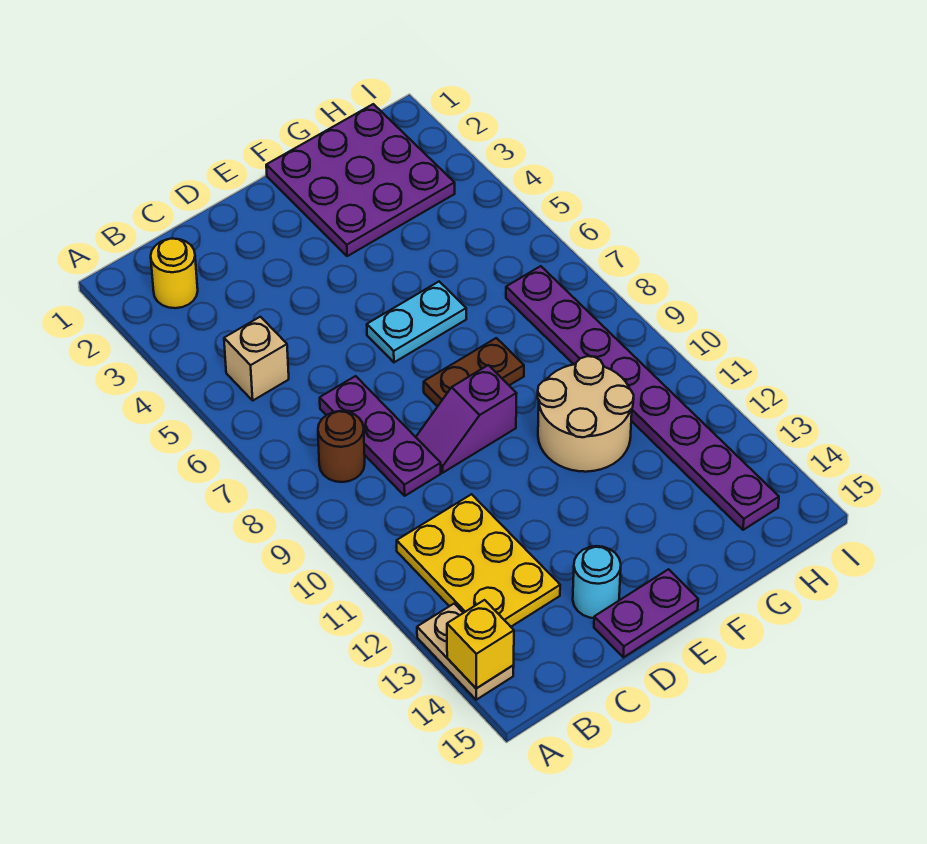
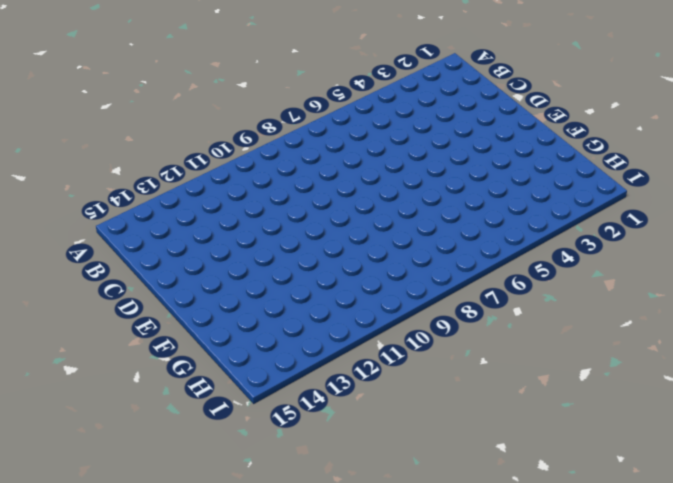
none -> tan 1x2 plate [417,604,514,700]
none -> yellow 1x1 round brick [151,239,198,308]
none -> tan 1x1 brick [224,317,289,400]

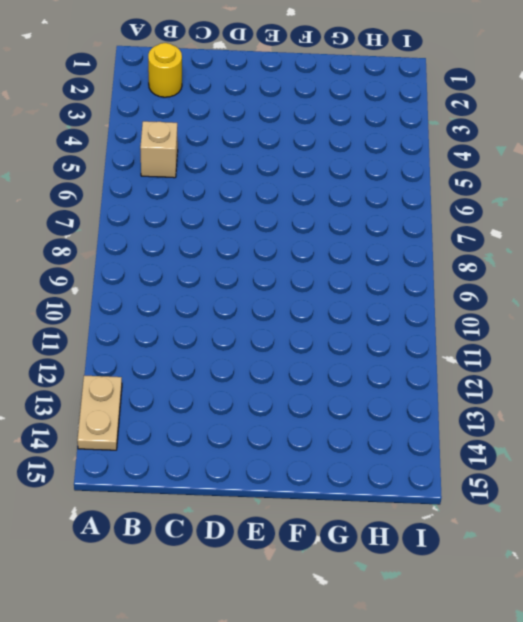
none -> brown 1x1 round brick [318,411,365,482]
none -> yellow 2x3 plate [397,494,560,627]
none -> purple 1x3 plate [320,376,441,496]

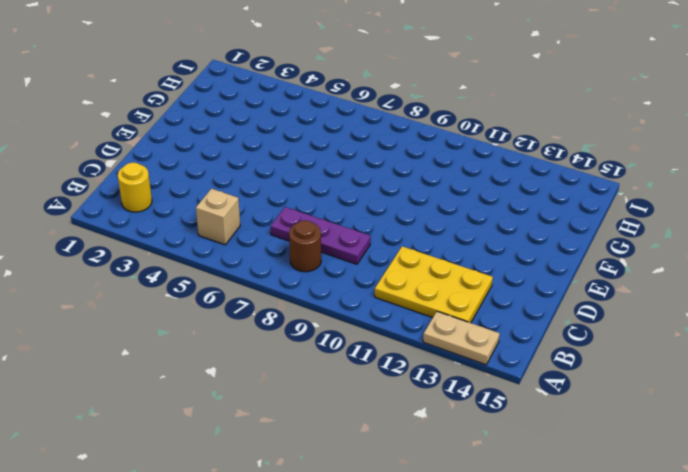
none -> purple 1x2 slope [416,365,517,473]
none -> cyan 1x1 round brick [573,546,621,618]
none -> purple 1x2 plate [594,569,698,657]

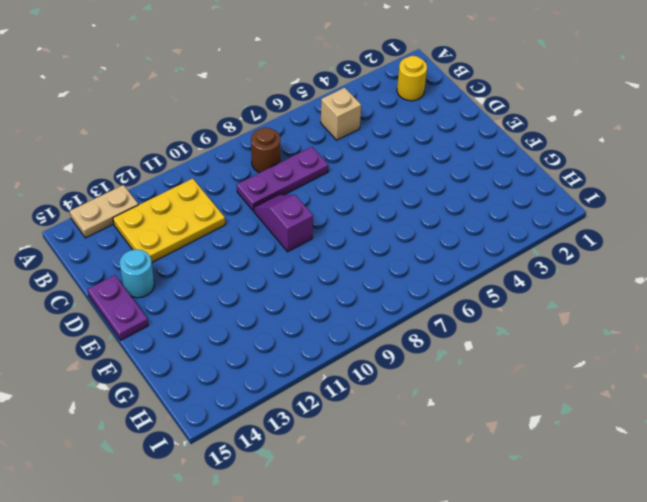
none -> cyan 1x2 plate [367,282,466,362]
none -> brown 1x2 plate [424,338,524,407]
none -> purple 3x3 plate [266,104,455,256]

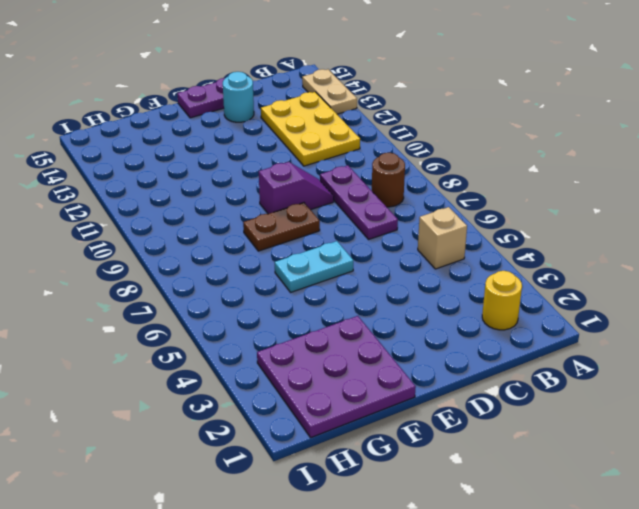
none -> tan 2x2 round brick [538,356,634,472]
none -> purple 1x8 plate [506,266,779,530]
none -> yellow 1x1 brick [447,600,514,688]

